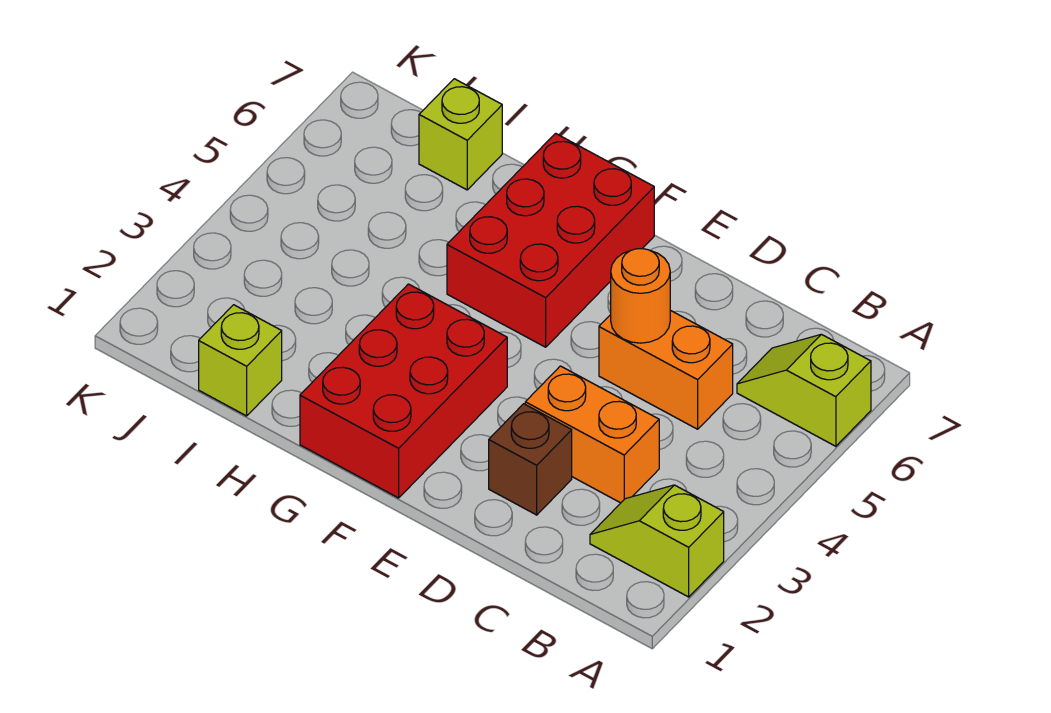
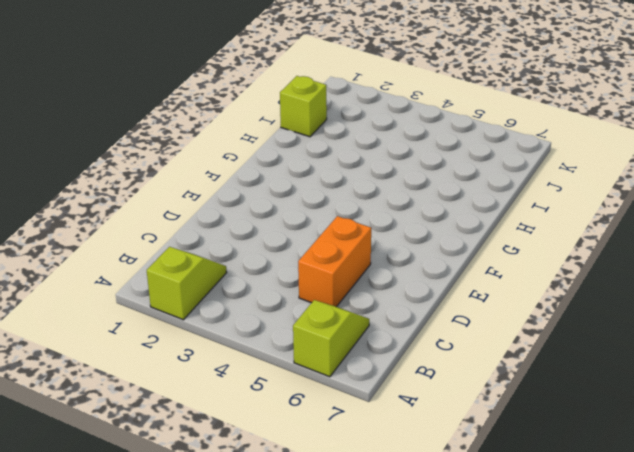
none -> orange 1x2 brick [525,366,659,503]
none -> brown 1x1 brick [489,404,572,515]

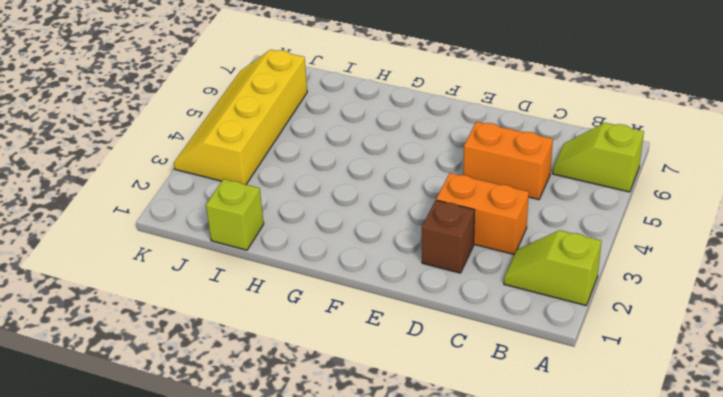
yellow 2x4 slope [174,50,307,184] -> none
none -> red 2x3 brick [300,284,507,498]
none -> red 2x3 brick [447,133,654,347]

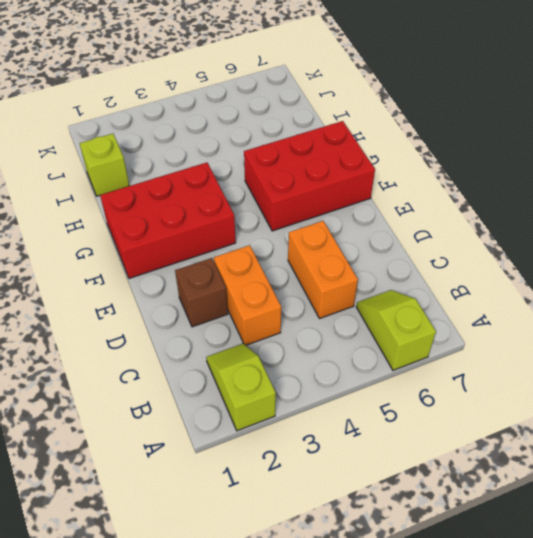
none -> lime 1x1 brick [419,79,502,190]
none -> orange 1x1 round brick [611,249,670,343]

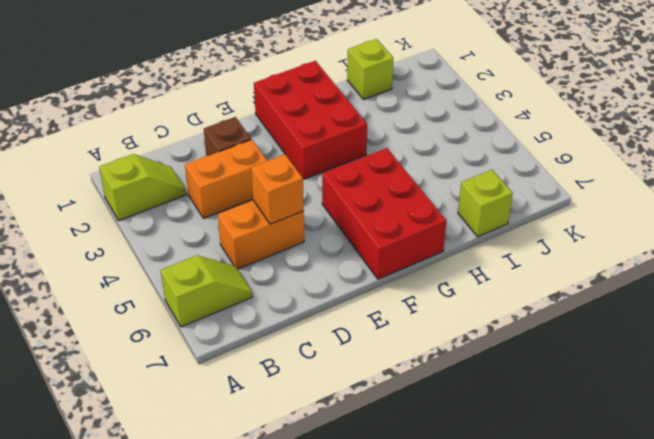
orange 1x1 brick [251,154,304,224] -> orange 1x1 round brick [611,249,670,343]

